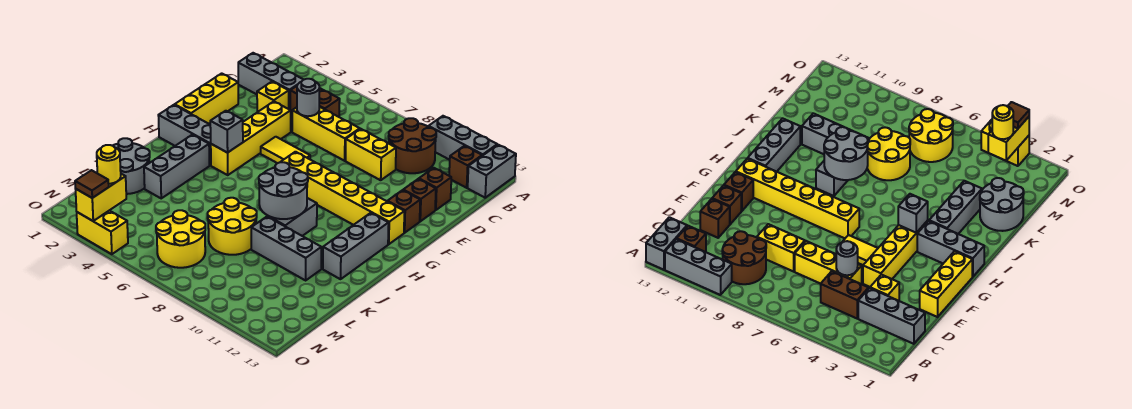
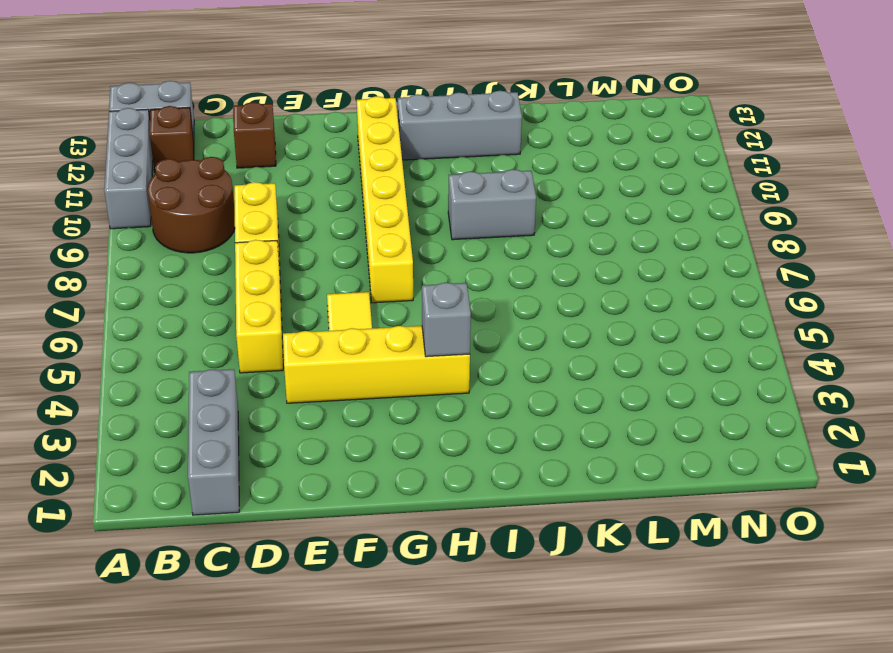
none -> brown 1x2 brick [290,86,340,117]
none -> yellow 1x1 brick [257,82,289,112]
none -> yellow 1x3 brick [175,73,238,124]
none -> brown 1x1 brick [403,179,436,221]

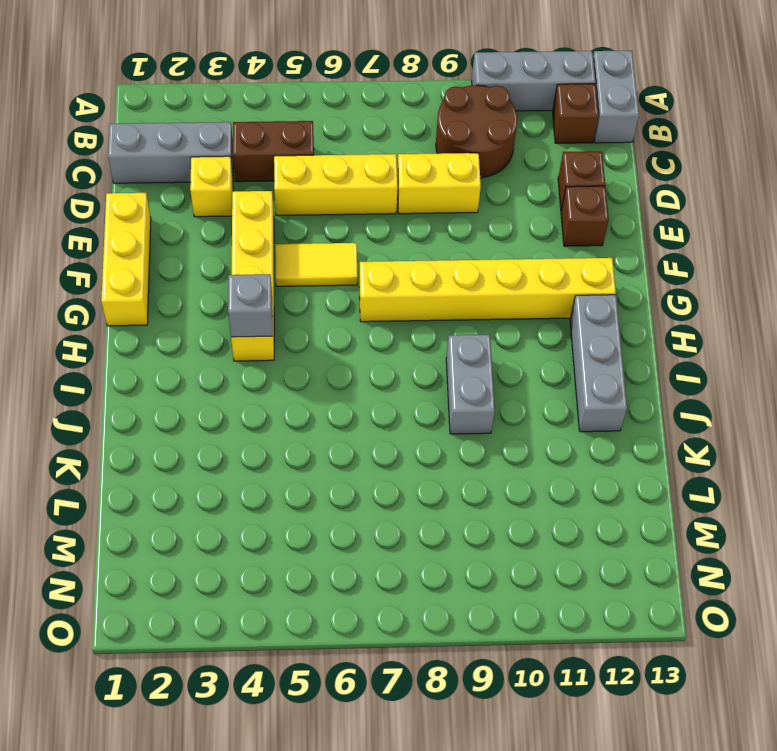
none -> brown 1x1 brick [387,190,420,233]
none -> grey 1x3 brick [158,105,211,165]
none -> grey 1x3 brick [144,135,209,198]
none -> grey 2x2 round brick [113,138,150,194]

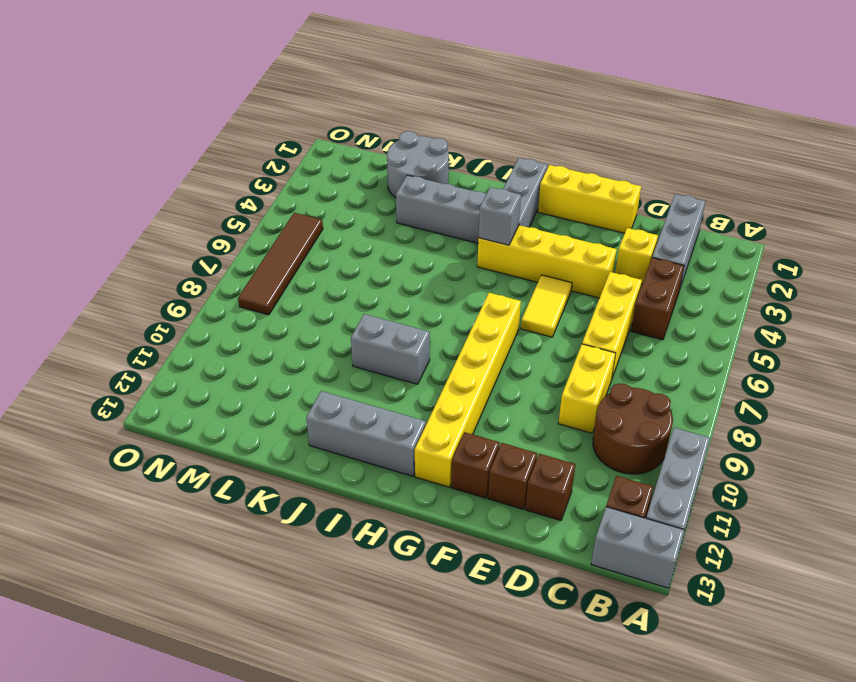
brown 1x4 tile [238,213,323,315] -> yellow 2x2 round brick [156,210,205,268]
none -> yellow 2x2 round brick [208,198,257,255]
none -> grey 1x3 brick [251,216,321,280]
none -> yellow 1x2 brick [77,211,128,254]
none -> grey 1x1 round brick [297,79,320,116]

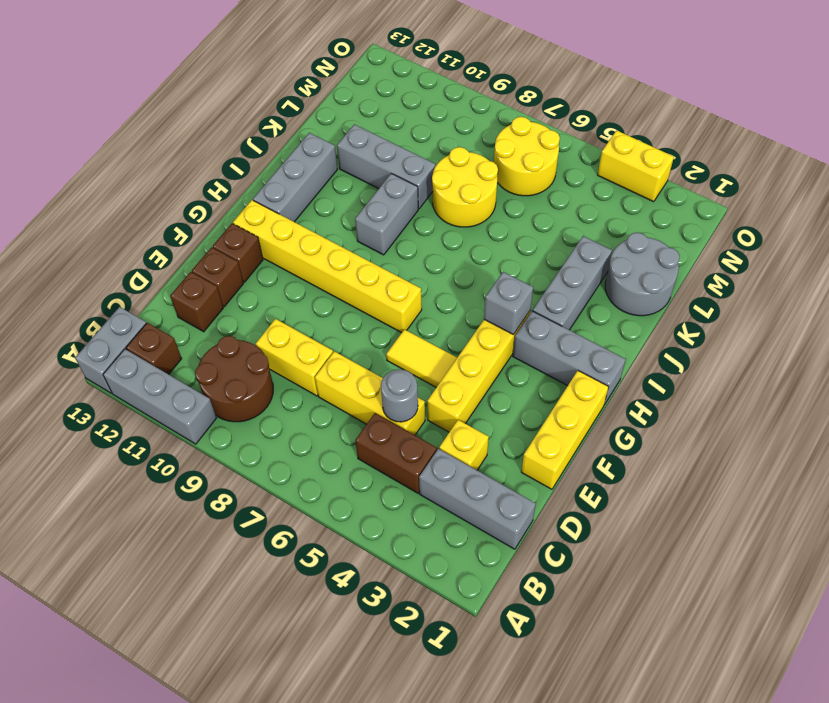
none -> grey 2x2 round brick [259,162,308,219]
none -> yellow 1x2 brick [76,174,126,221]
none -> yellow 1x1 round brick [97,145,121,184]
none -> brown 1x1 tile [75,170,109,198]

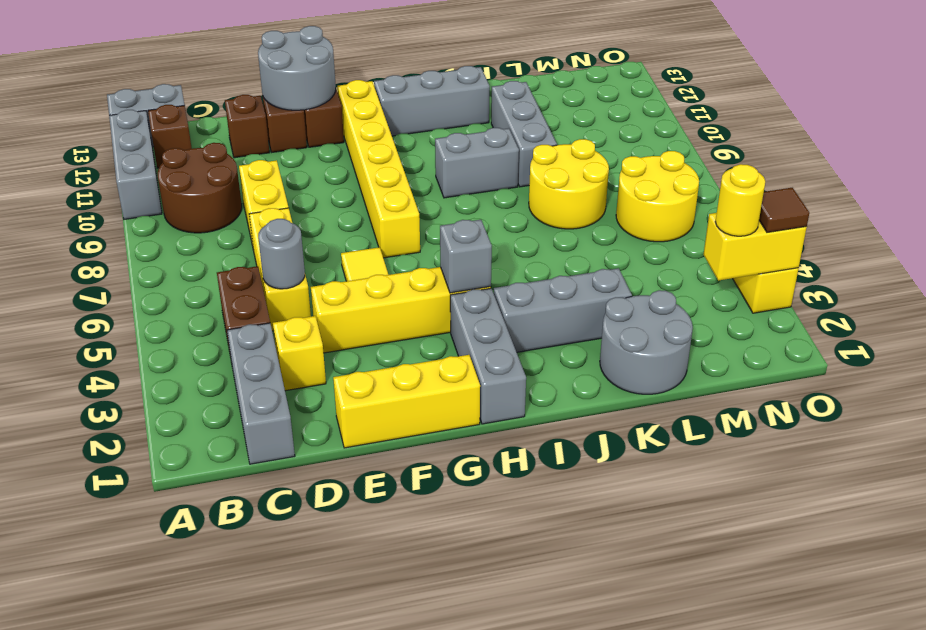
grey 2x2 round brick [258,26,336,110] -> grey 2x2 round brick moved to [259,162,308,219]

